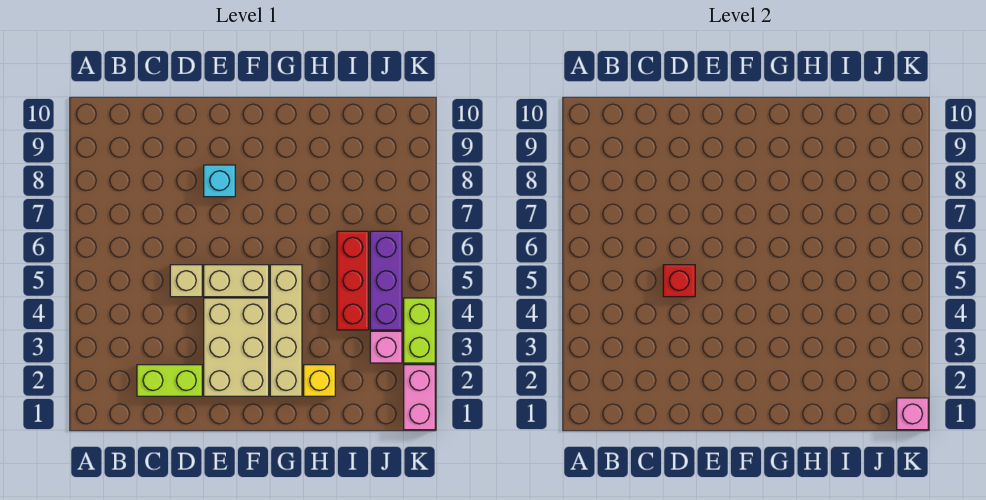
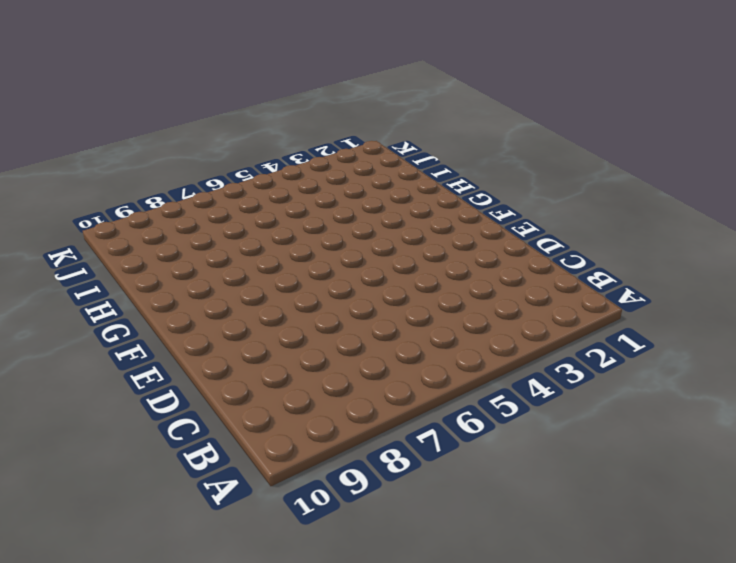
none -> lime 1x2 brick [137,365,202,396]
none -> tan 1x1 brick [170,265,202,297]
none -> tan 2x3 brick [204,298,269,396]

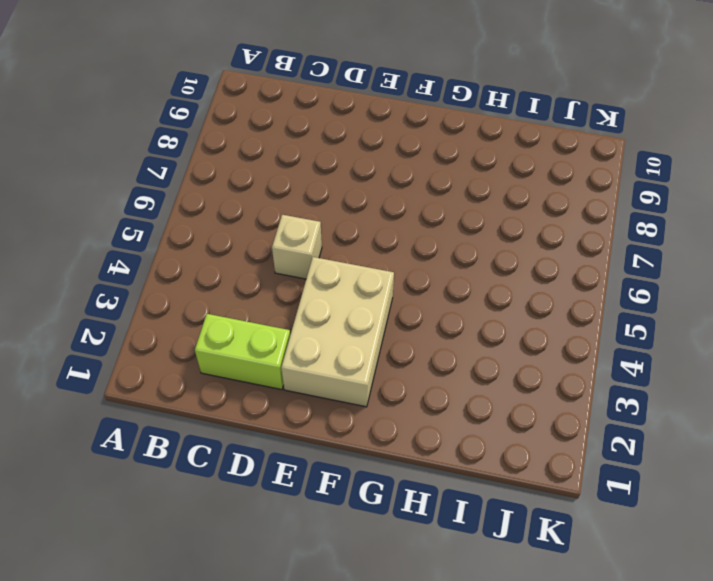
none -> tan 1x2 brick [204,265,269,297]
none -> cyan 1x1 brick [204,165,235,197]
none -> tan 1x4 brick [270,265,302,396]

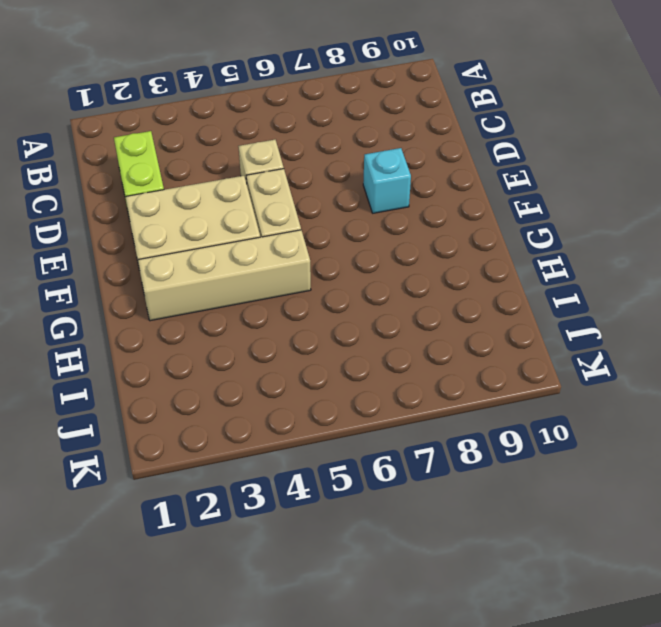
none -> yellow 1x1 brick [304,365,335,396]
none -> red 1x3 brick [337,231,369,330]
none -> pink 1x1 brick [370,331,402,363]

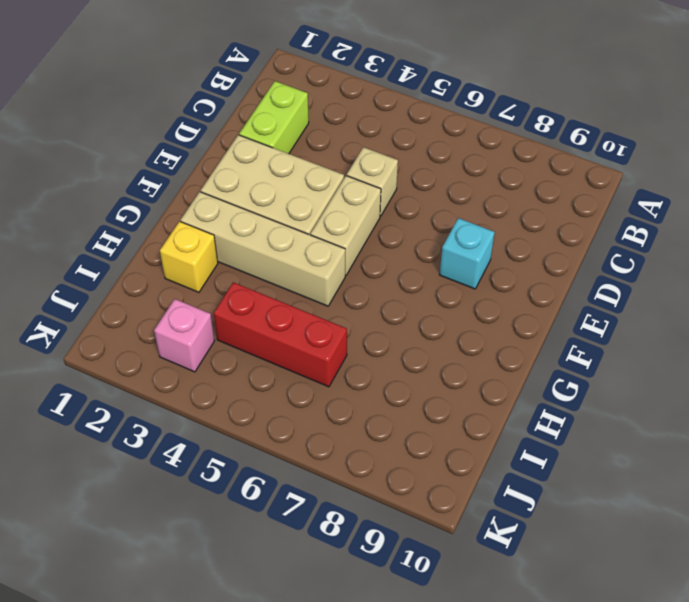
none -> purple 1x3 brick [370,231,402,330]
none -> pink 1x2 brick [404,365,435,430]
none -> lime 1x2 brick [404,298,435,363]

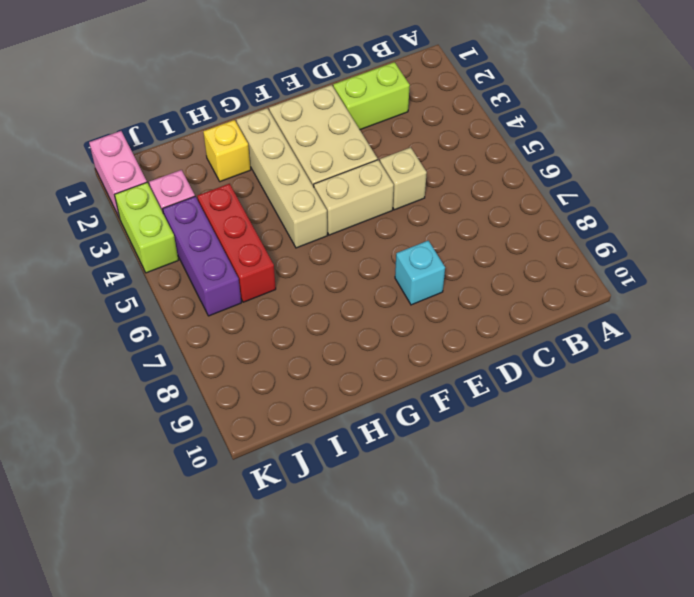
none -> red 1x1 brick [663,265,695,297]
none -> pink 1x1 brick [897,398,928,430]

